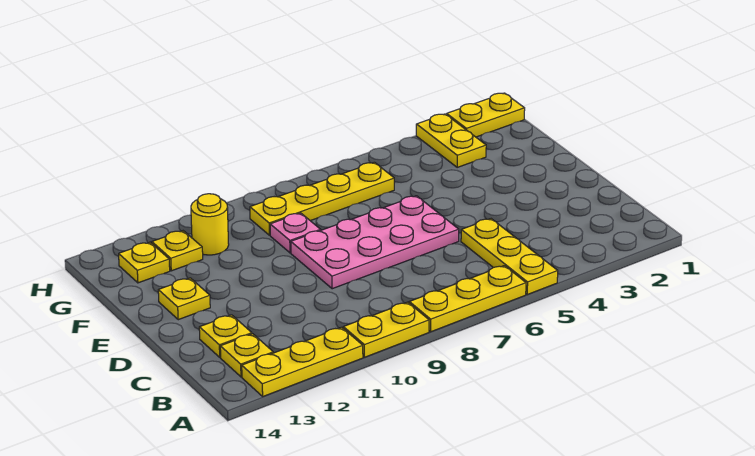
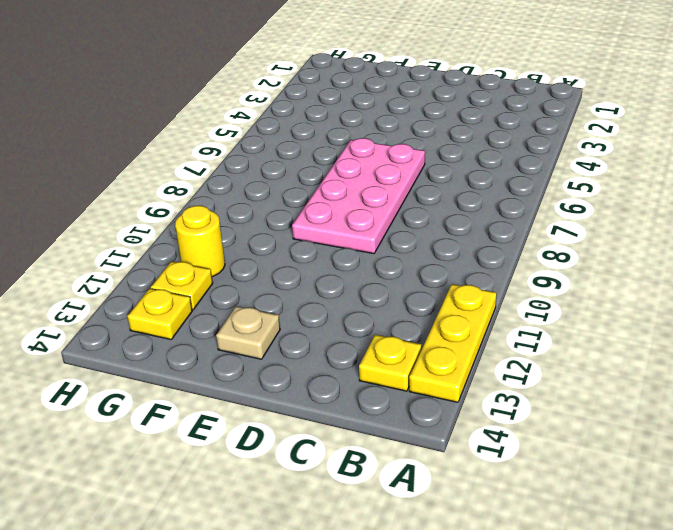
tan 1x1 plate [216,306,280,359] -> yellow 1x1 plate [158,278,210,320]
none -> yellow 1x3 plate [461,219,558,294]
none -> yellow 1x3 plate [409,266,526,332]
none -> yellow 1x2 plate [343,302,429,357]

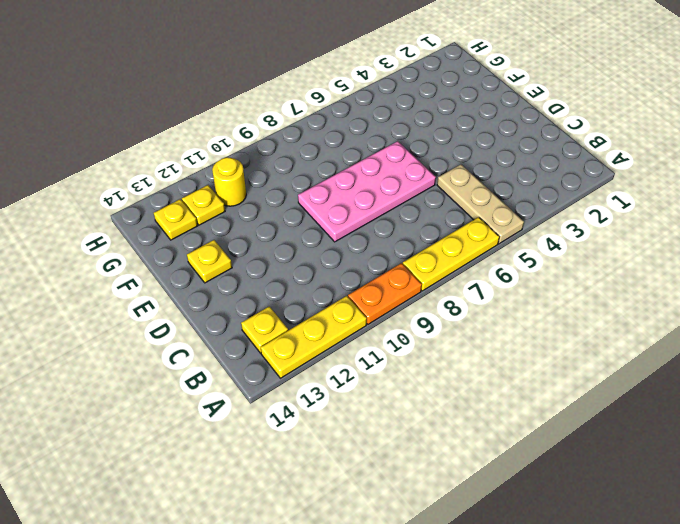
tan 1x3 plate [437,164,524,244] -> yellow 1x3 plate [461,219,558,294]
orange 1x2 plate [348,263,422,324] -> yellow 1x2 plate [343,302,429,357]
none -> yellow 1x1 plate [199,315,252,357]
none -> pink 1x1 plate [270,213,321,253]
none -> yellow 1x2 plate [416,114,486,167]

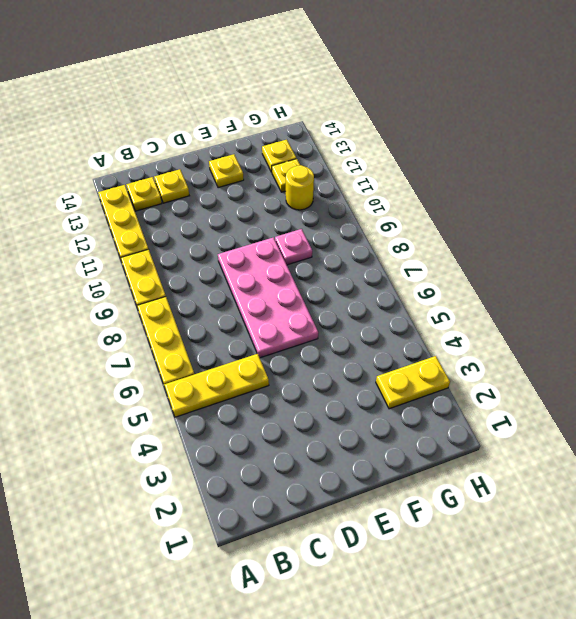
none -> yellow 1x4 plate [250,162,394,235]
none -> yellow 1x2 plate [447,93,525,137]

